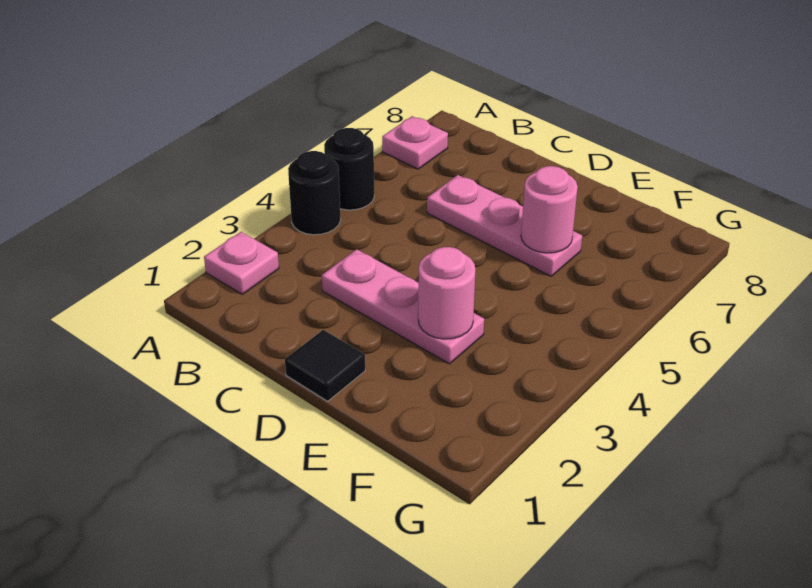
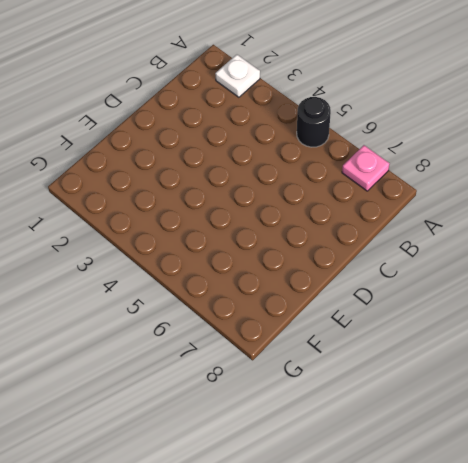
white 1x1 plate [215,55,260,97] -> pink 1x1 plate [204,232,279,294]
none -> black 1x1 round brick [288,151,341,235]
none -> pink 1x3 plate [322,249,484,364]

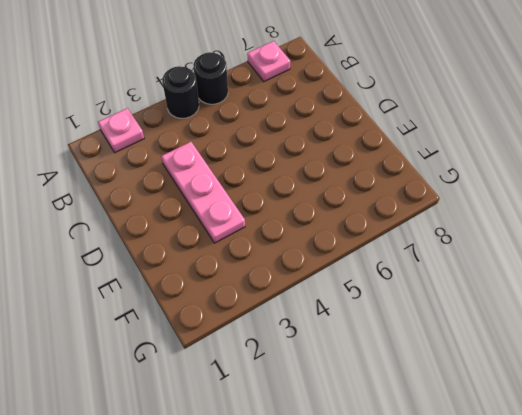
none -> pink 1x3 plate [427,175,582,276]
none -> black 1x1 tile [285,330,365,401]

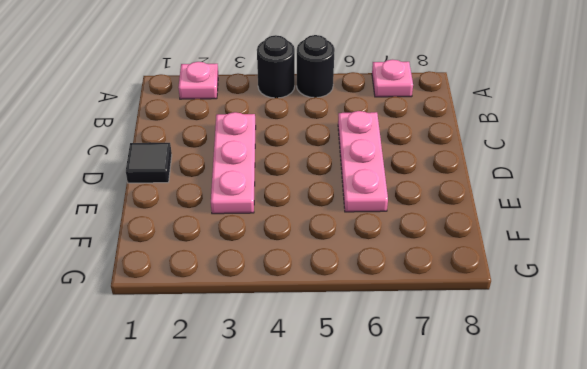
none -> pink 1x1 round brick [418,247,476,339]
none -> pink 1x1 round brick [521,166,578,253]

